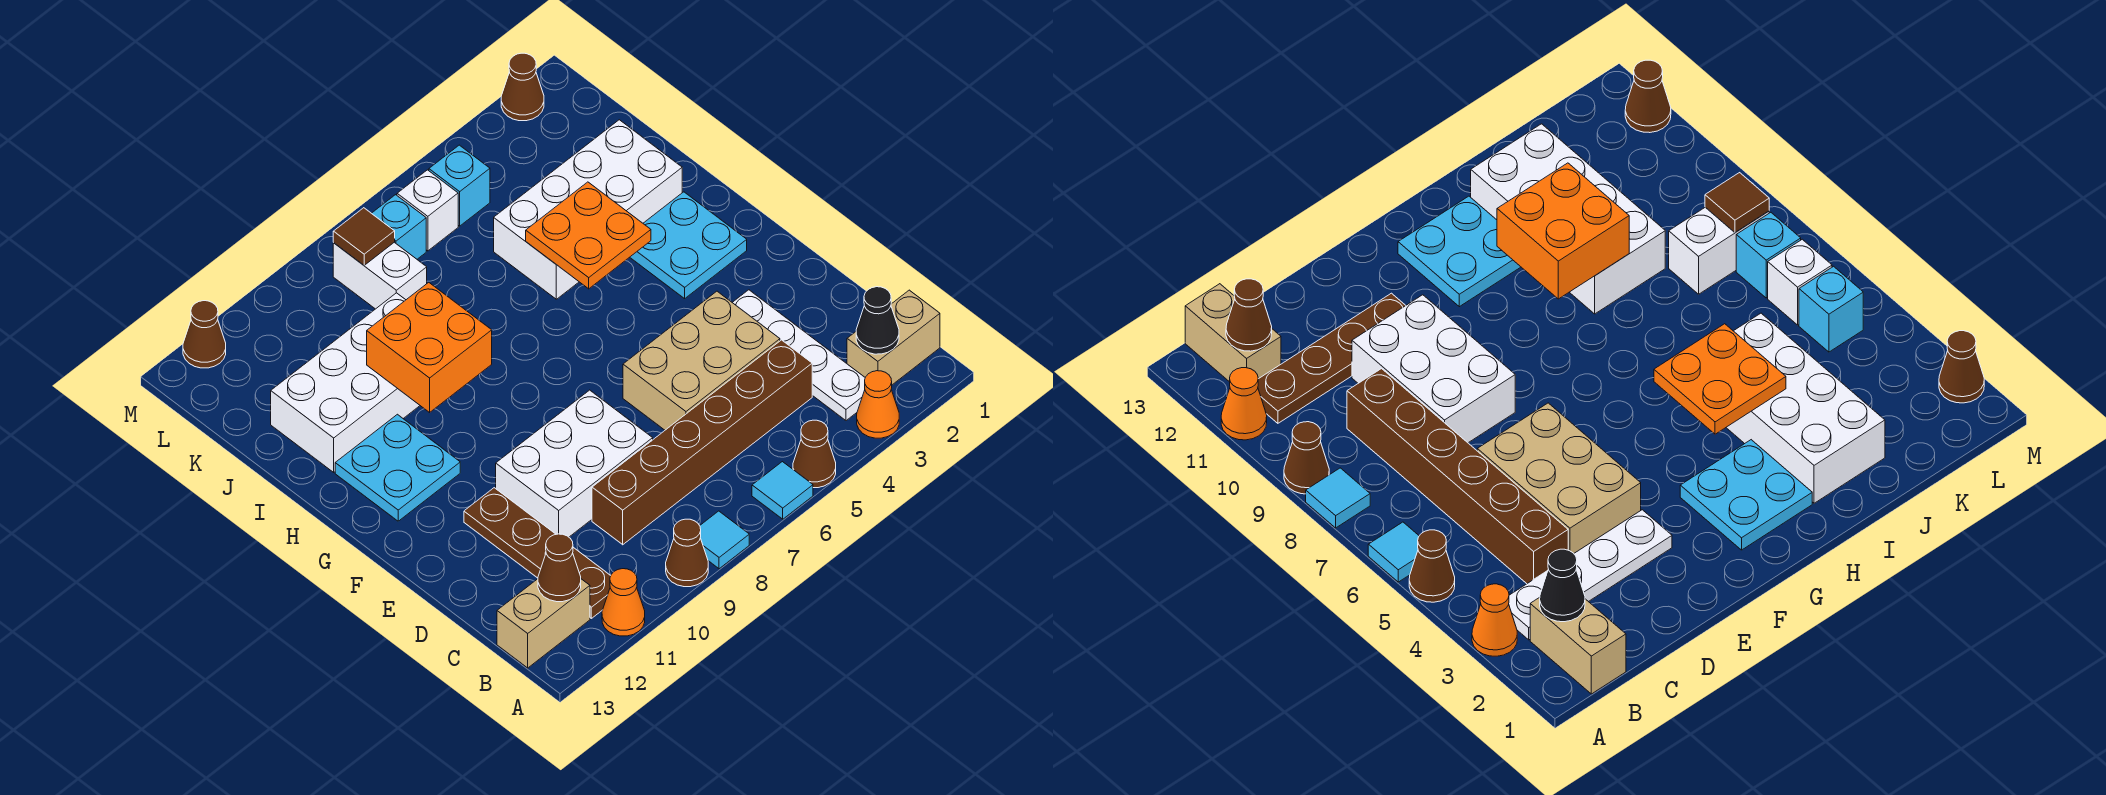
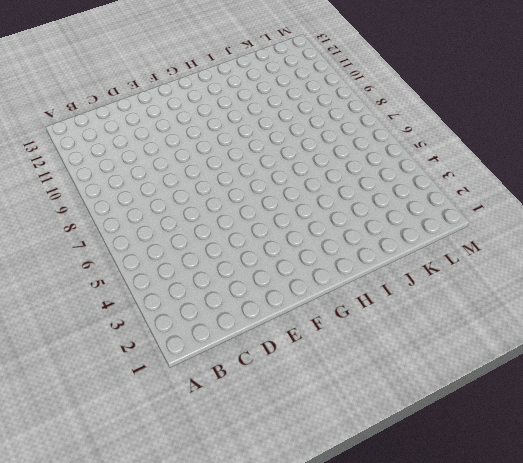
none -> orange 1x1 cone [857,371,899,438]
none -> brown 1x1 cone [793,420,836,488]
none -> cyan 1x1 tile [752,462,813,519]

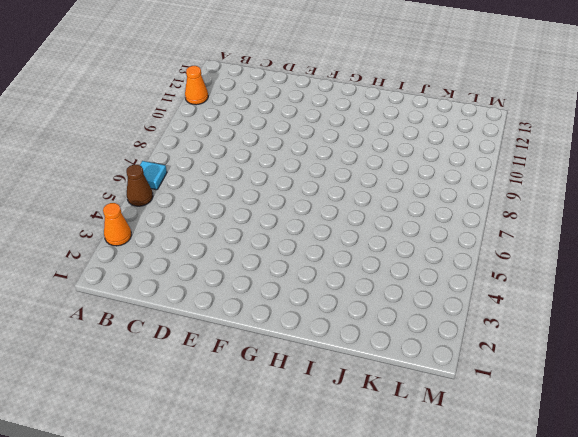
none -> cyan 1x1 tile [700,511,749,569]
none -> brown 1x1 cone [666,519,708,587]
none -> tan 1x2 brick [847,290,940,385]

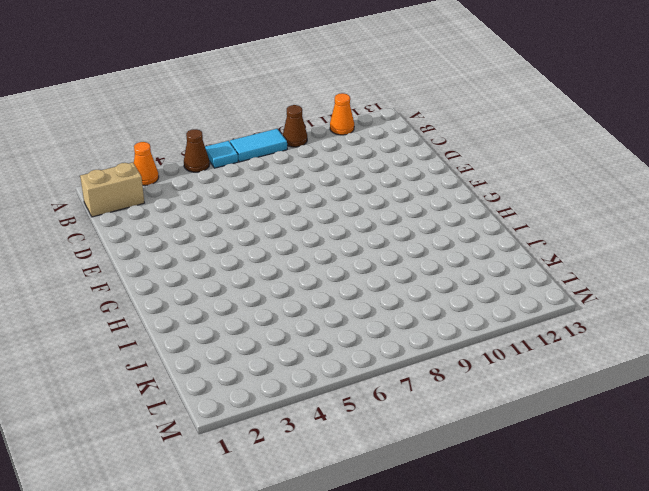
cyan 1x2 tile [230,129,287,162] -> cyan 1x1 tile [700,511,749,569]
none -> white 1x4 plate [732,290,865,421]
none -> brown 1x4 plate [464,488,611,618]
none -> tan 1x2 brick [497,579,590,668]

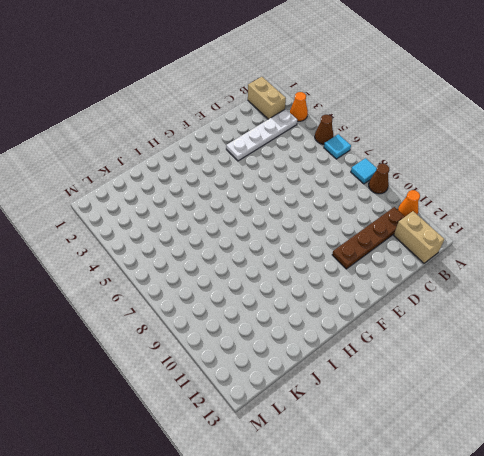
none -> brown 1x6 brick [592,340,812,545]
none -> tan 2x3 brick [623,291,780,430]
none -> white 2x3 brick [496,390,653,537]

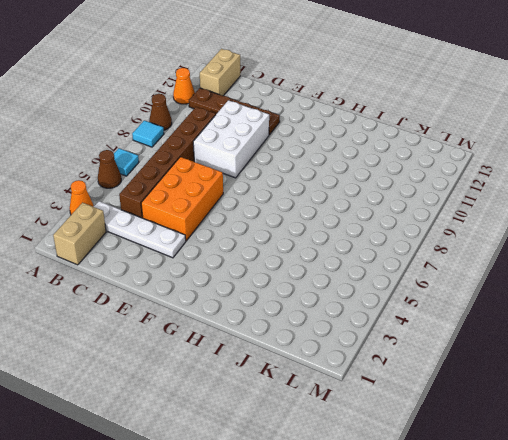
orange 2x3 brick [141,157,223,241] -> tan 2x3 brick [623,291,780,430]
none -> cyan 2x2 plate [630,192,747,299]
none -> cyan 2x2 plate [335,414,460,521]
none -> white 2x4 brick [494,120,682,299]

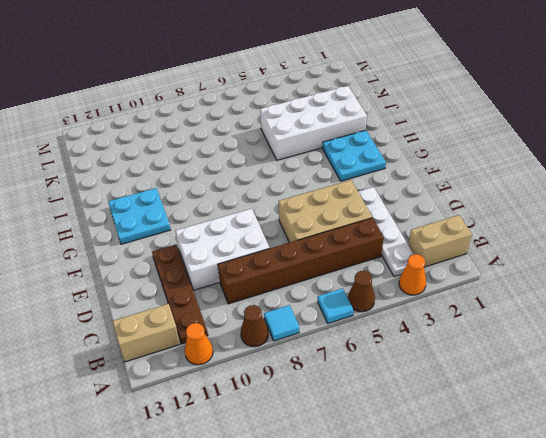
none -> white 2x4 brick [271,293,420,472]
none -> white 1x2 brick [333,242,427,309]
none -> cyan 1x1 brick [429,145,490,226]

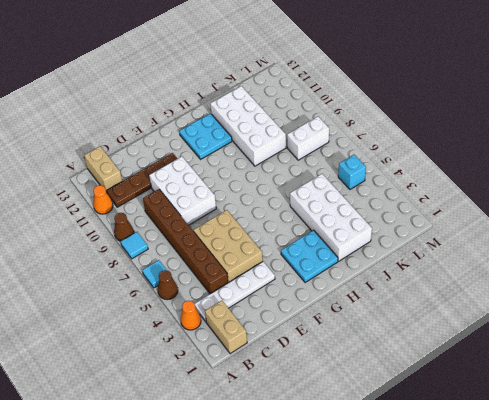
none -> white 1x1 brick [397,170,458,251]
none -> cyan 1x1 brick [372,195,426,259]
none -> brown 1x1 cone [501,53,544,121]

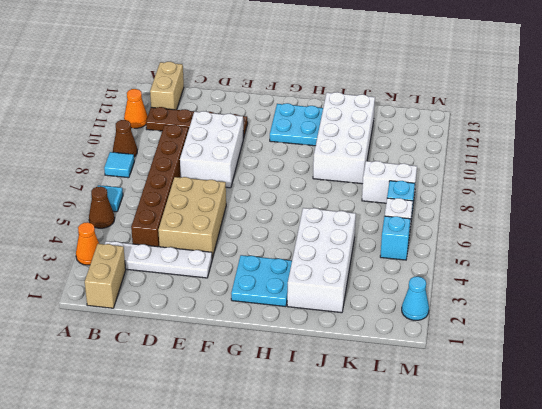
cyan 1x1 cone [402,276,429,320] -> brown 1x1 cone [501,53,544,121]
none -> brown 1x1 cone [183,301,226,368]
none -> black 1x1 cone [856,287,899,354]
none -> brown 1x1 cone [538,534,581,602]

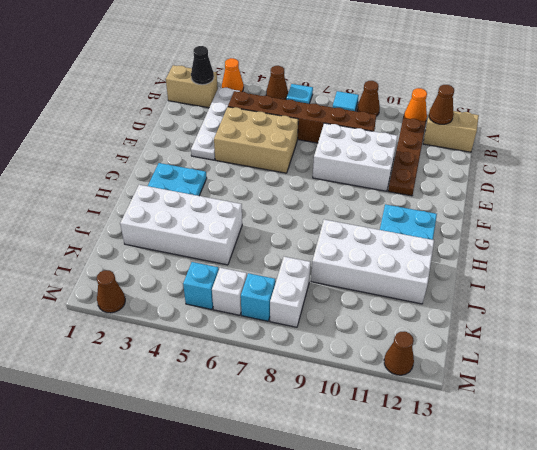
none -> orange 2x2 plate [526,182,651,289]
none -> orange 2x2 brick [367,282,492,412]
none -> brown 1x1 tile [333,208,395,265]

